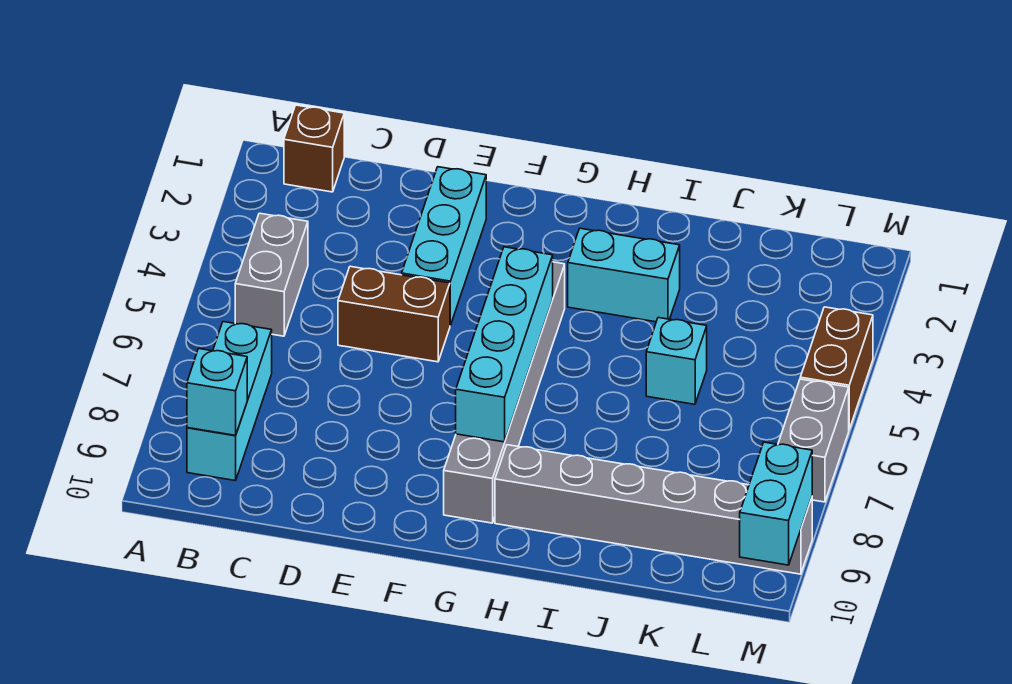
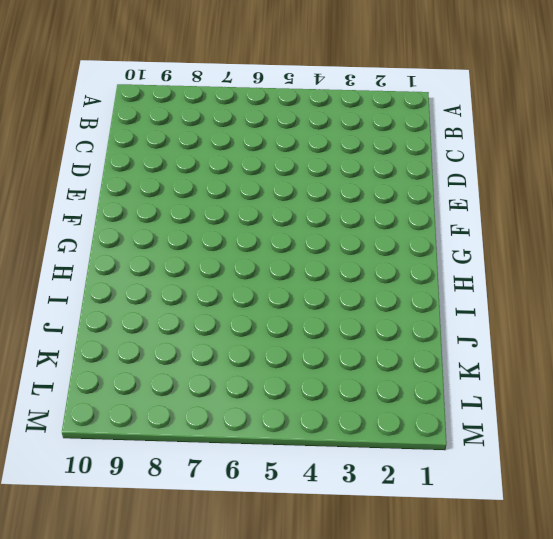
none -> brown 1x1 brick [284,105,344,192]
none -> grey 1x2 brick [235,213,308,336]
none -> cyan 1x3 brick [187,322,272,481]

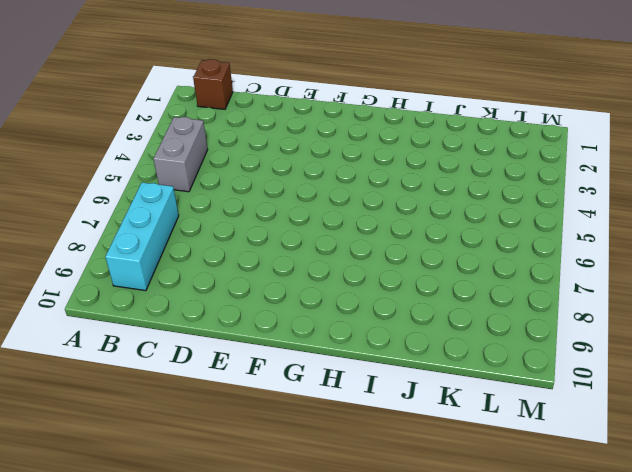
none -> brown 1x2 brick [338,266,450,362]
none -> cyan 1x3 brick [402,167,486,325]
none -> grey 1x6 brick [444,262,565,523]

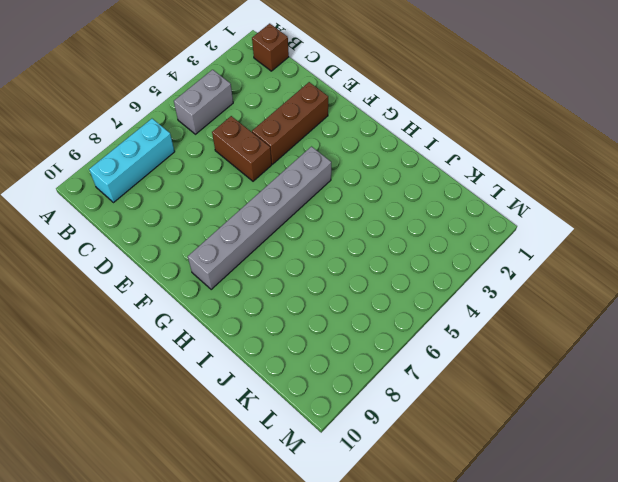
brown 1x3 brick [252,82,328,164] -> cyan 1x3 brick [402,167,486,325]
none -> cyan 1x2 brick [568,228,680,322]
none -> grey 1x6 brick [495,445,812,574]
none -> cyan 1x1 brick [646,318,707,404]

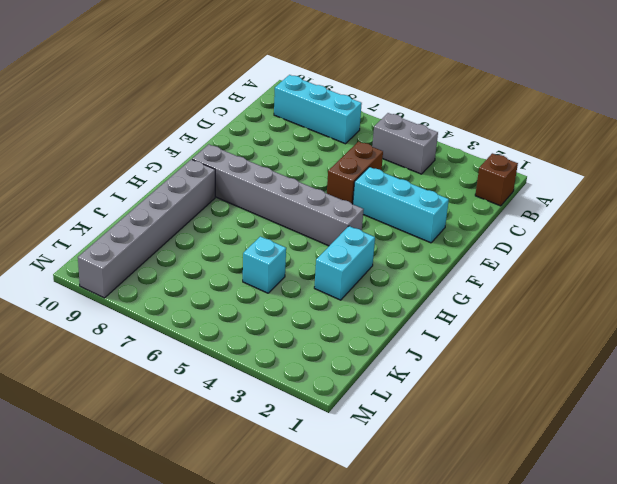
none -> brown 1x2 brick [800,307,873,429]
none -> grey 1x2 brick [778,379,849,502]
none -> cyan 1x1 brick [187,349,247,435]

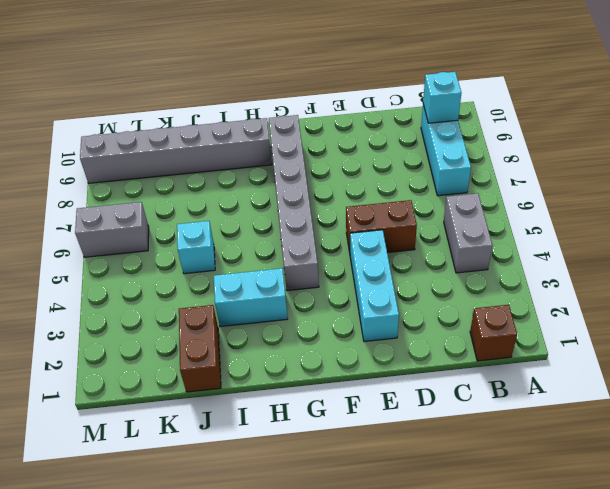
brown 1x2 brick [179,305,221,392] -> brown 1x2 brick moved to [800,307,873,429]
grey 1x2 brick [75,202,149,257] -> grey 1x2 brick turned to [778,379,849,502]
none -> cyan 1x4 brick [456,247,553,442]
none -> cyan 1x2 brick [740,442,812,565]

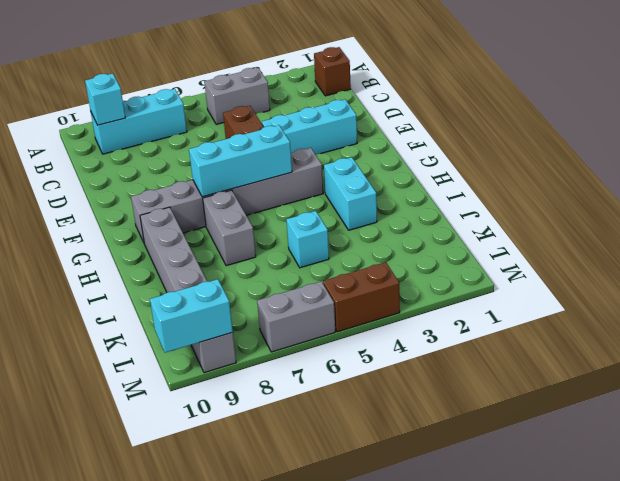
cyan 1x3 brick [189,125,292,197] -> cyan 1x4 brick [456,247,553,442]
grey 1x2 brick [203,190,256,266] -> none

